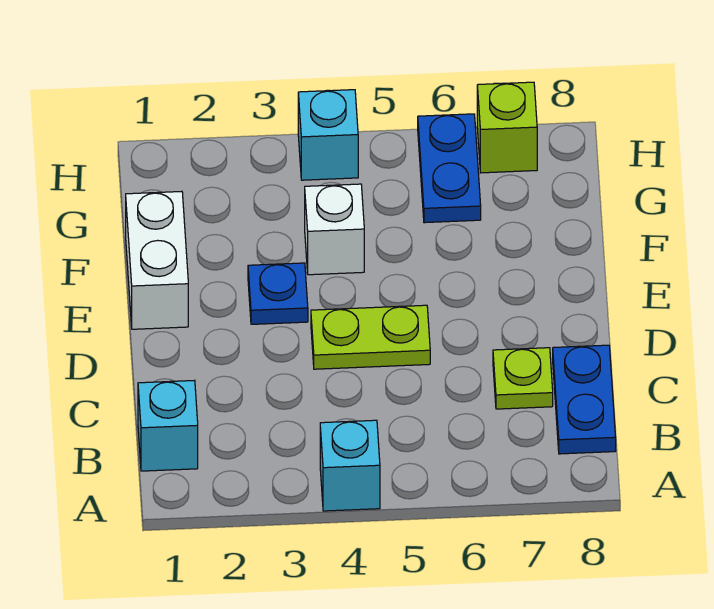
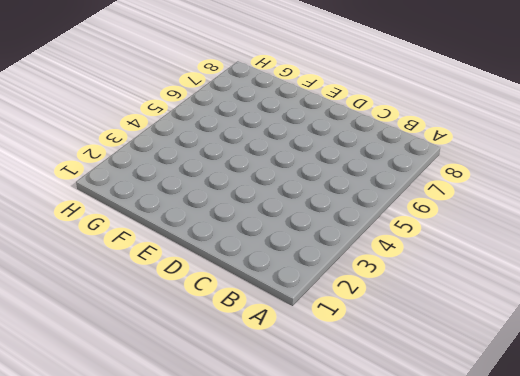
none -> cyan 1x1 brick [320,420,380,511]
none -> cyan 1x1 brick [138,380,198,471]

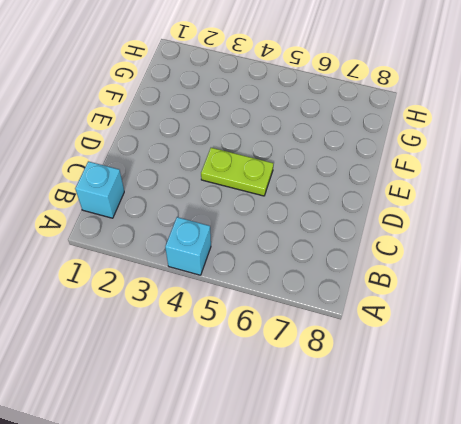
none -> blue 1x2 plate [553,345,616,454]
none -> lime 1x1 plate [493,348,553,409]

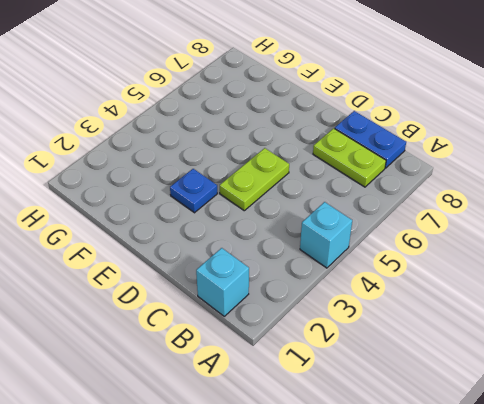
lime 1x2 plate [313,128,386,187] -> lime 1x1 plate [493,348,553,409]
none -> white 1x2 brick [126,191,188,329]
none -> white 1x1 brick [305,184,364,275]

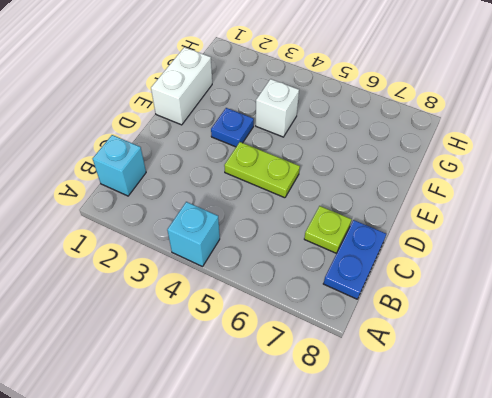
none -> blue 1x2 plate [418,114,481,223]
none -> cyan 1x1 brick [298,90,358,180]

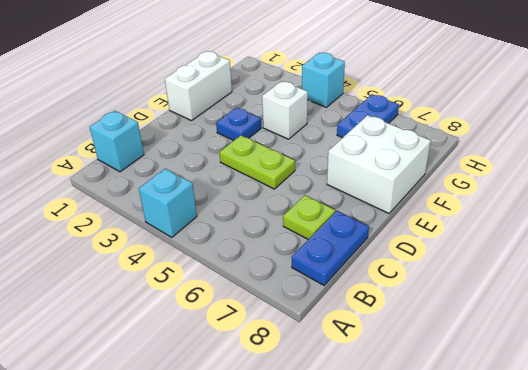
white 2x2 brick [327,115,431,213] -> none
none -> lime 1x1 brick [477,82,537,173]

